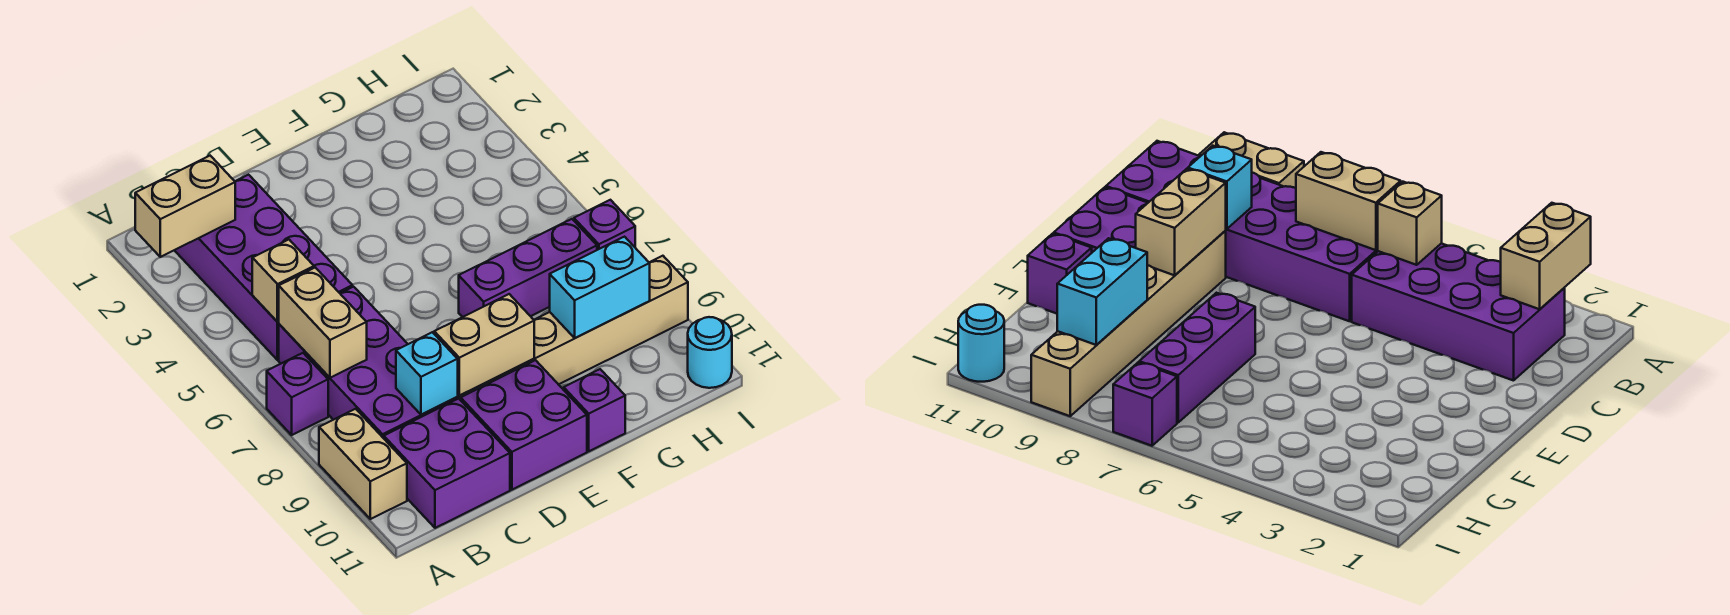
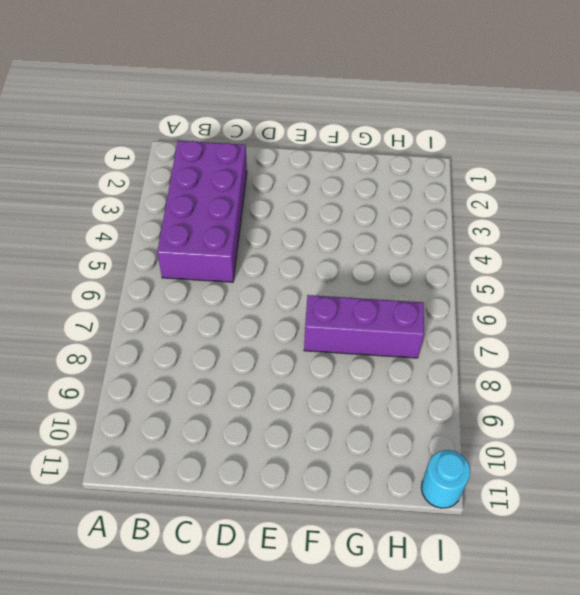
none -> purple 1x1 brick [267,353,328,435]
none -> tan 1x2 brick [319,409,407,519]
none -> purple 2x4 brick [279,287,458,438]

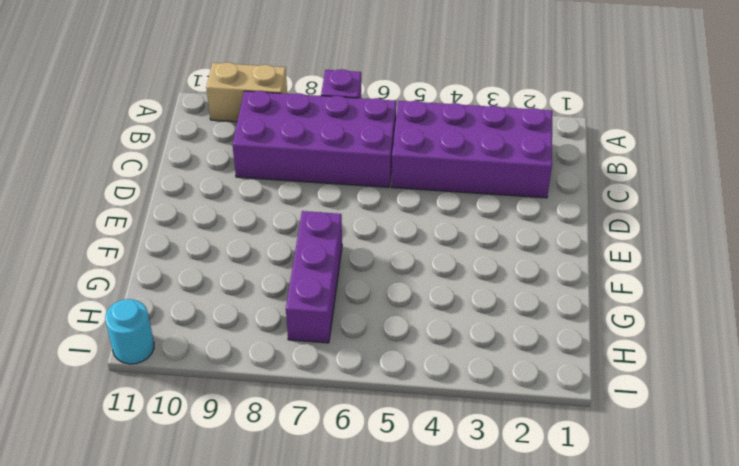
none -> purple 2x2 brick [384,399,510,528]
none -> tan 1x6 brick [458,256,688,400]
none -> purple 2x2 brick [461,360,587,490]

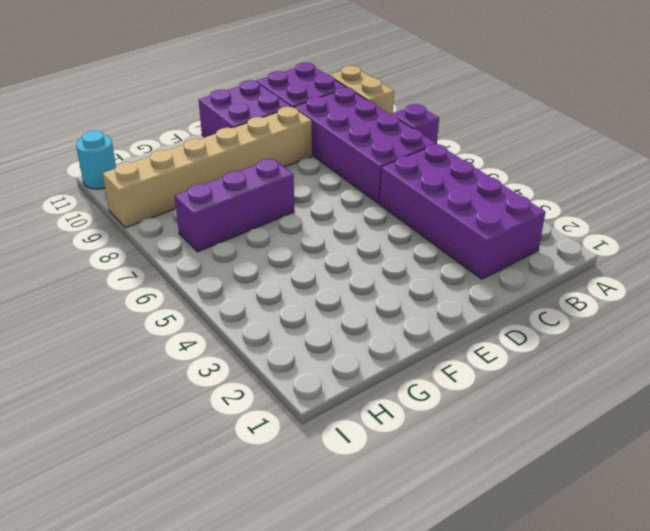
none -> purple 1x1 brick [564,369,625,451]
none -> purple 1x1 brick [574,200,635,250]
none -> tan 1x2 brick [135,156,235,257]

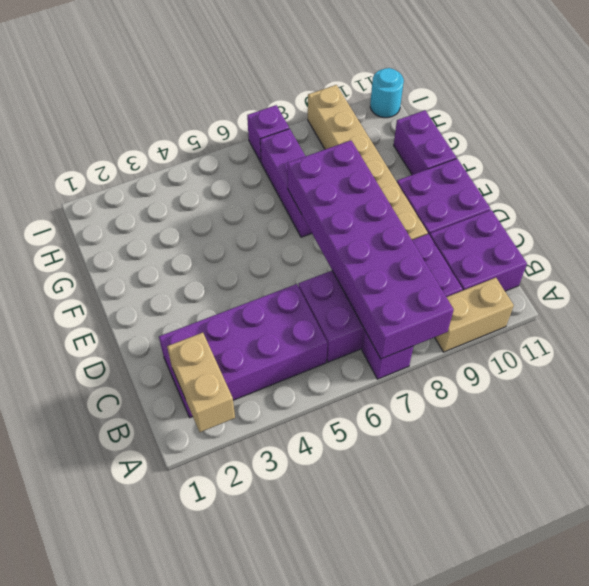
purple 2x6 brick [287,141,454,359] -> tan 1x2 brick [279,268,367,378]
purple 1x2 brick [394,110,456,175] -> purple 1x1 brick [564,369,625,451]
none -> tan 1x1 brick [252,240,314,322]
none -> cyan 1x1 brick [396,332,458,415]
none -> tan 1x2 brick [434,294,534,395]

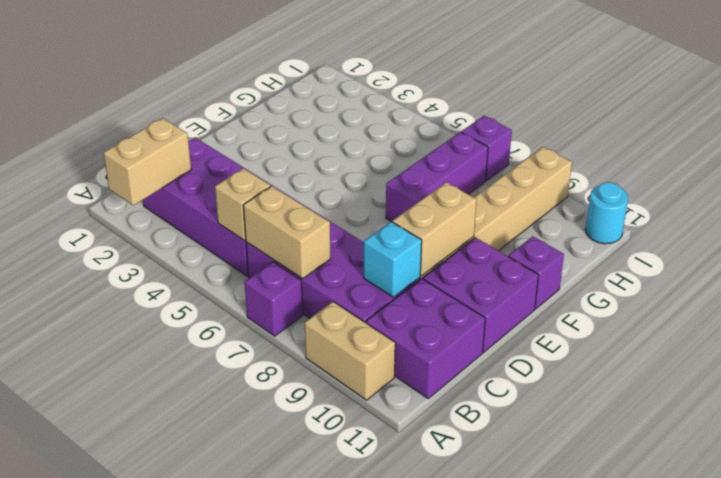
none -> cyan 1x2 brick [550,237,650,338]

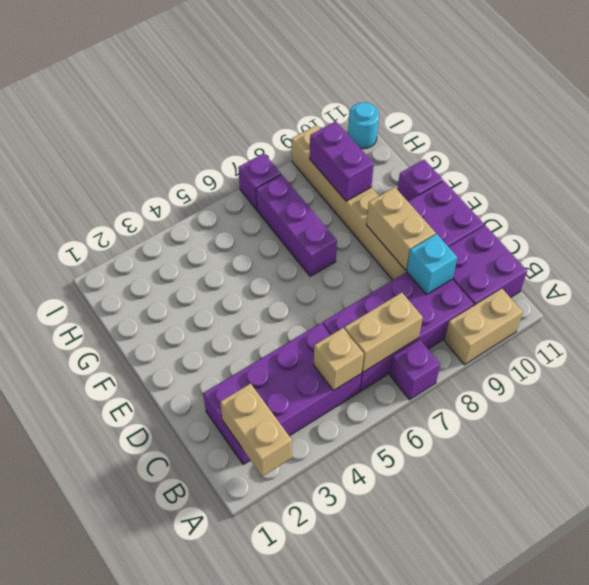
purple 1x2 brick [310,121,374,201] -> cyan 1x2 brick [550,237,650,338]

